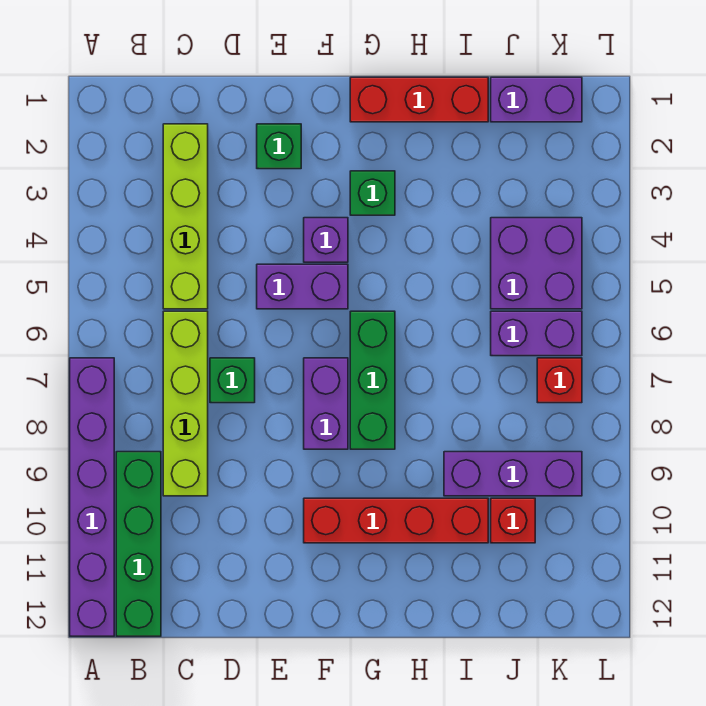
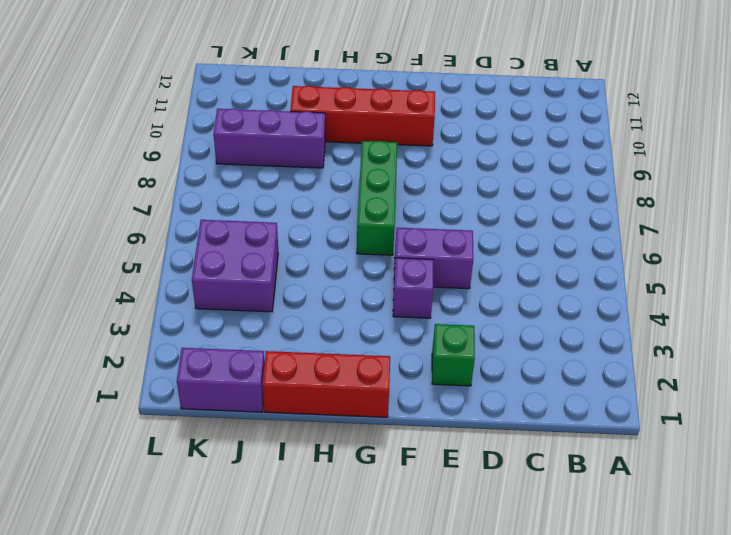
none -> purple 1x6 brick [70,358,114,636]
none -> green 1x4 brick [116,452,161,636]
none -> lime 1x4 brick [163,124,208,309]

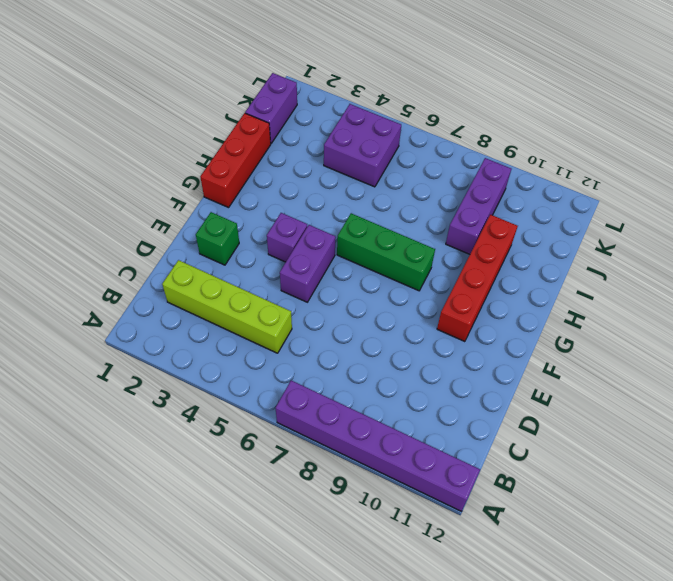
none -> green 1x4 brick [116,452,161,636]
none -> lime 1x4 brick [163,311,208,496]
none -> green 1x1 brick [210,358,255,403]

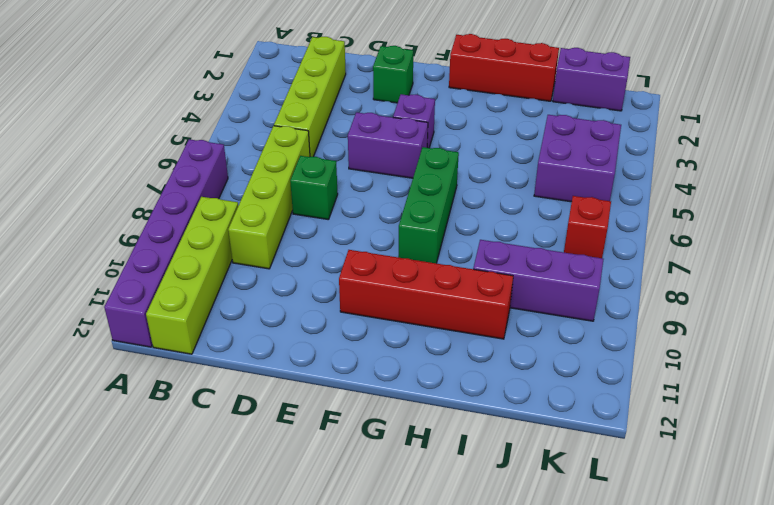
lime 1x4 brick [146,197,238,354] -> green 1x4 brick [116,452,161,636]
none -> purple 1x2 brick [304,358,348,449]
none -> green 1x1 brick [350,171,395,215]
none -> purple 1x2 brick [491,311,582,356]

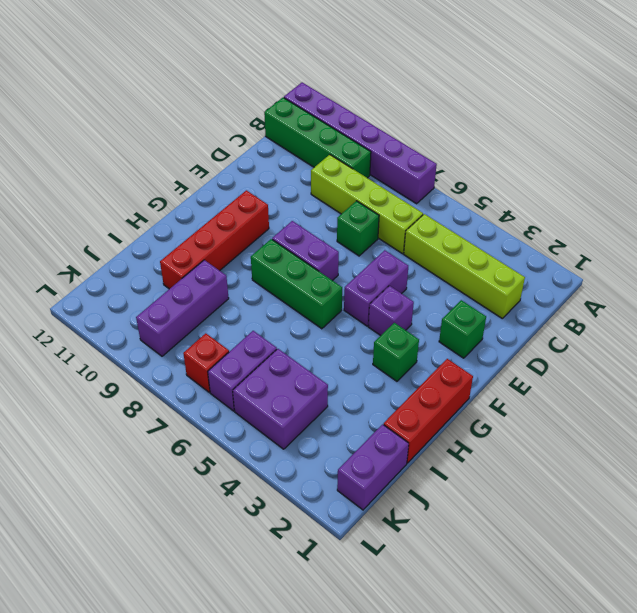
none -> red 1x1 brick [491,498,535,543]

